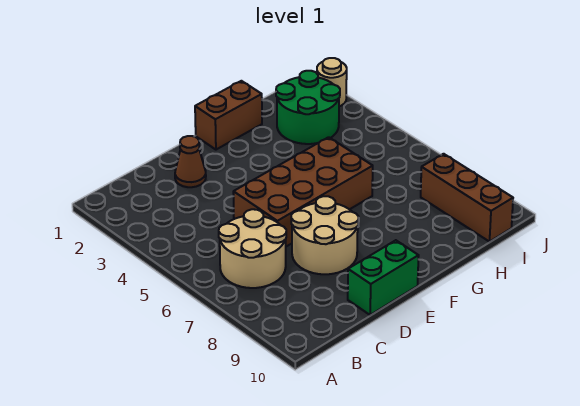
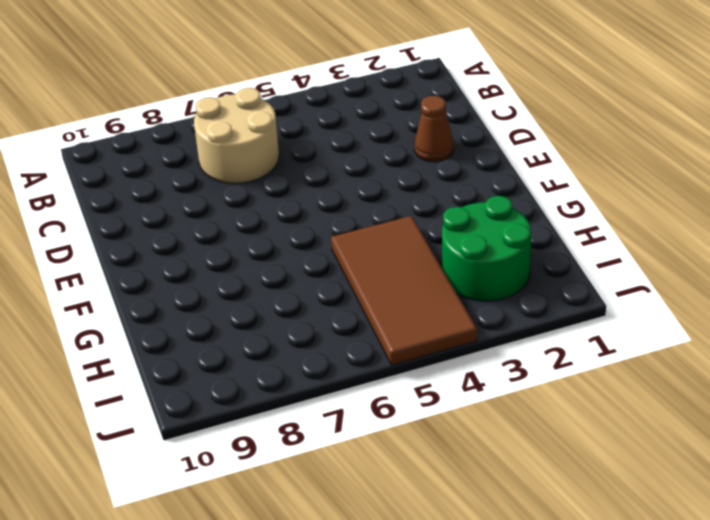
brown 2x4 tile [331,216,477,365] -> brown 2x4 brick [233,137,373,247]
none -> tan 2x2 round brick [291,196,358,274]
none -> green 1x2 brick [348,240,419,315]

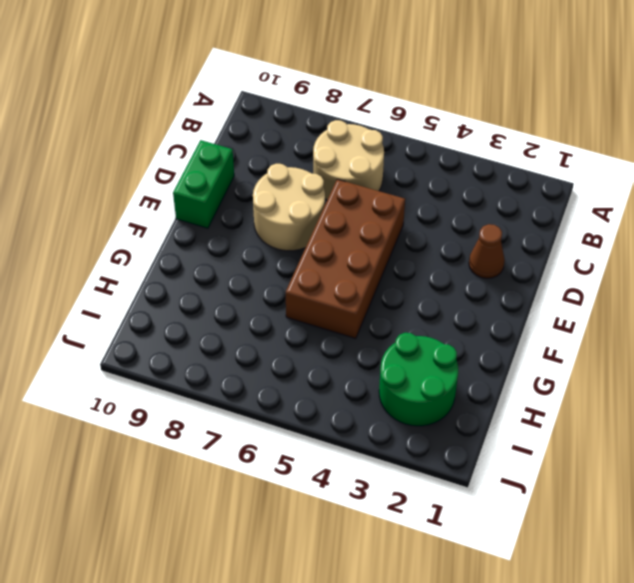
none -> brown 1x2 brick [195,81,262,150]
none -> brown 1x3 brick [421,154,513,242]

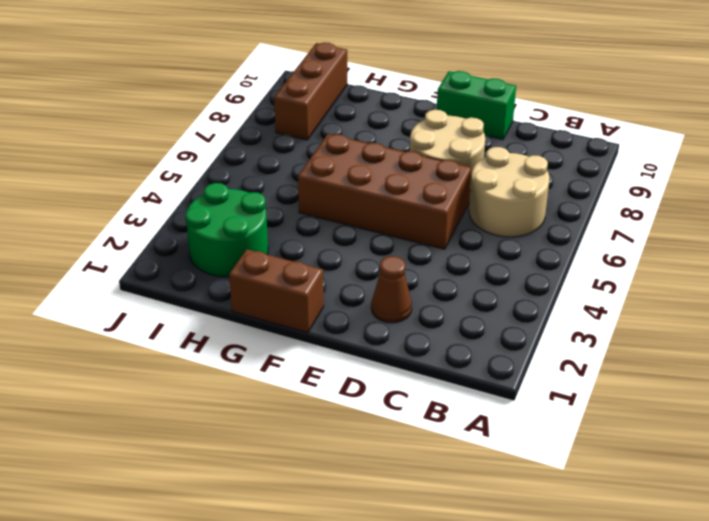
none -> tan 1x1 round brick [317,58,347,106]

